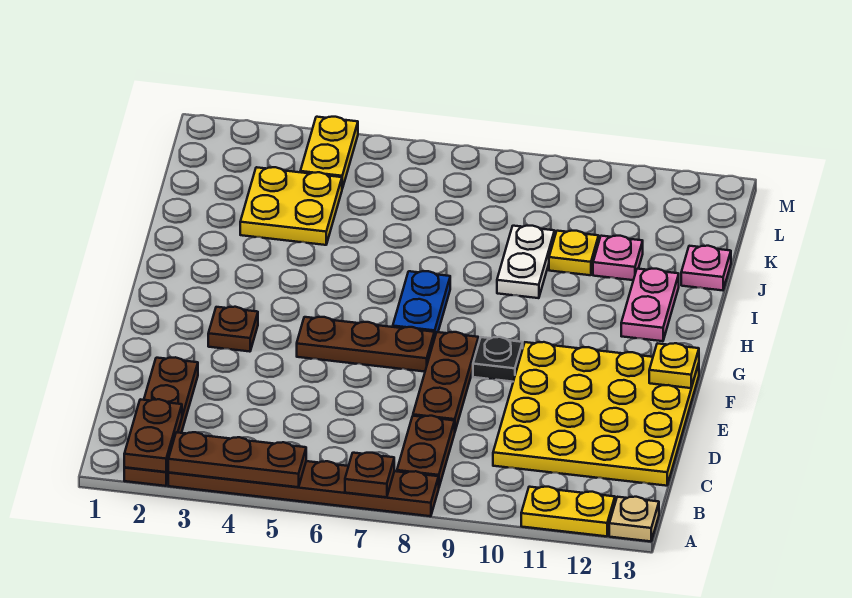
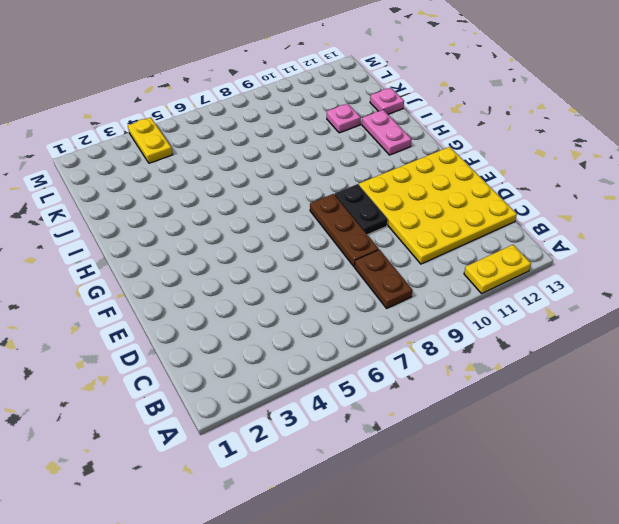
black 1x2 plate [335,184,388,235] -> black 1x1 plate [473,337,523,382]
none -> brown 1x4 plate [124,357,198,486]
none -> brown 1x6 plate [168,461,439,516]
none -> tan 1x1 plate [609,497,659,541]

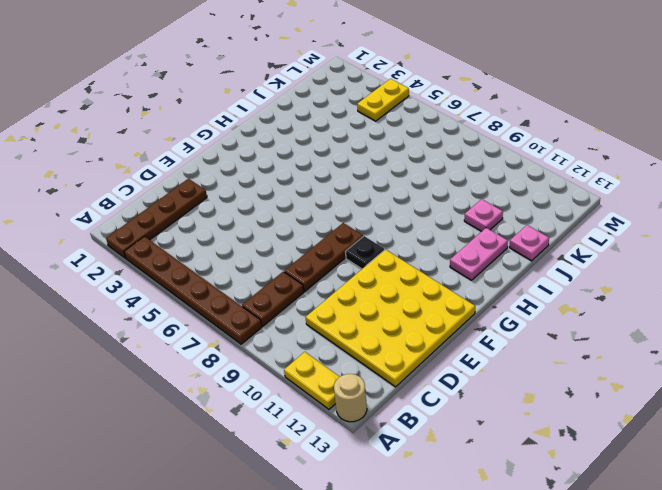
tan 1x1 round brick [334,374,367,422] -> tan 1x1 plate [609,497,659,541]
none -> brown 1x1 plate [208,307,258,352]
none -> brown 1x3 plate [297,317,434,372]
none -> blue 1x2 plate [393,271,450,339]

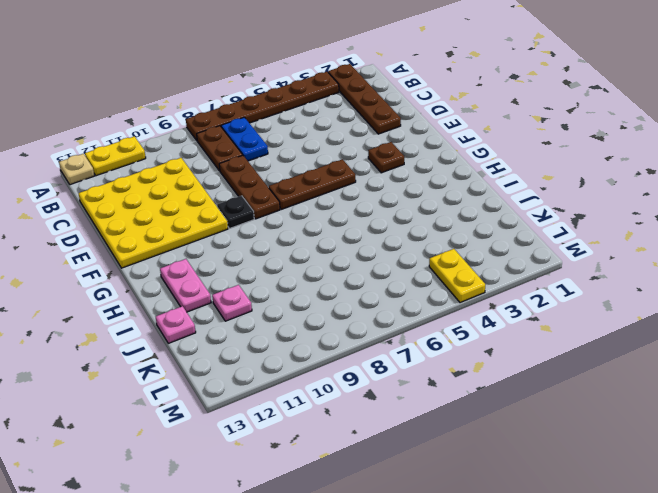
blue 1x2 plate [221,117,268,161] -> blue 1x2 plate moved to [393,271,450,339]
none -> white 1x2 plate [497,226,555,298]
none -> yellow 2x2 plate [240,167,342,245]
none -> yellow 1x1 plate [549,231,599,275]

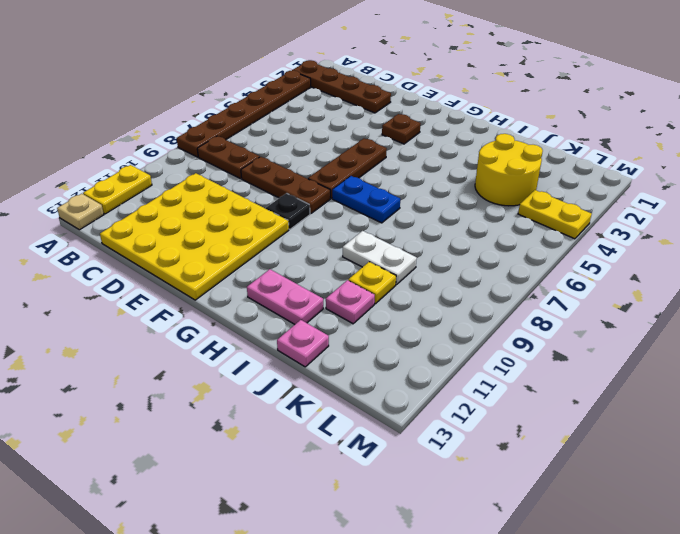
yellow 2x2 round brick [475,134,543,206] -> yellow 2x2 plate [240,167,342,245]
none -> brown 1x2 plate [124,399,182,472]
none -> brown 1x3 plate [168,432,306,487]
none -> brown 1x1 plate [345,453,394,497]

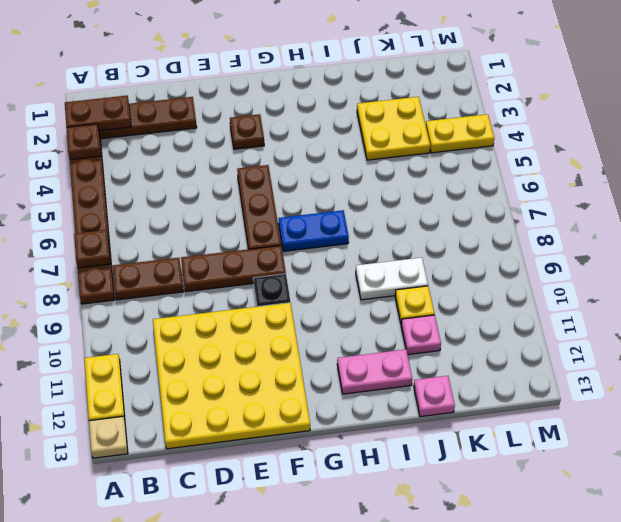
brown 1x1 plate [66,124,101,160] -> brown 1x3 plate [168,432,306,487]
none -> yellow 1x1 plate [649,343,699,388]

